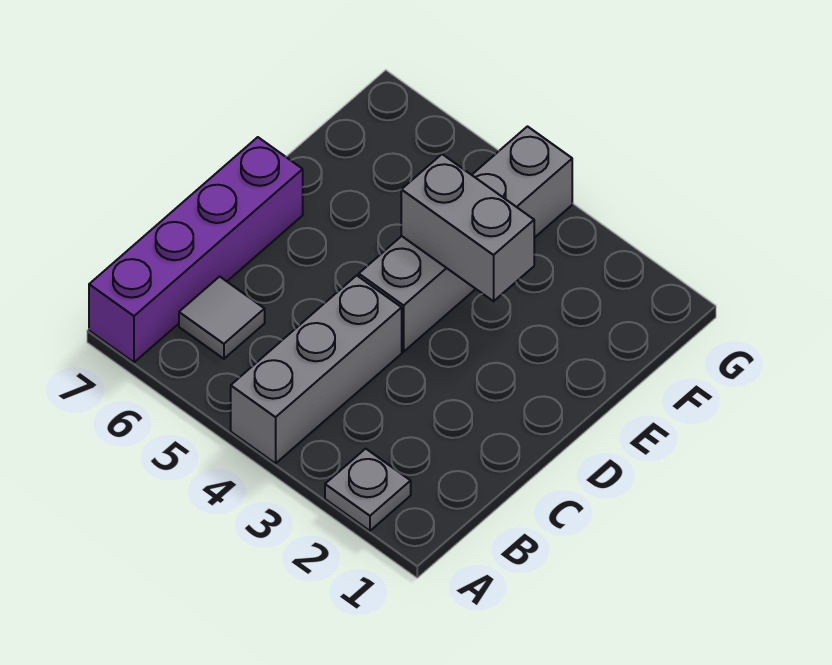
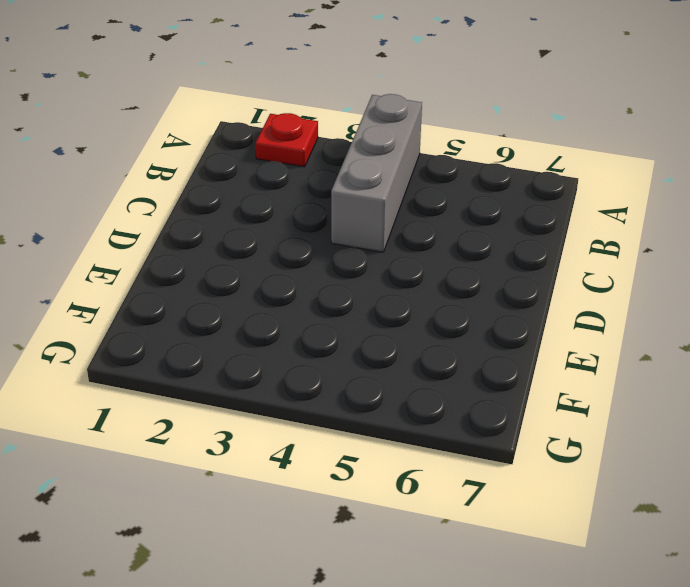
red 1x1 plate [256,113,318,167] -> grey 1x1 plate [325,449,411,531]
none -> purple 1x4 brick [89,137,303,362]
none -> grey 1x1 tile [179,277,265,359]

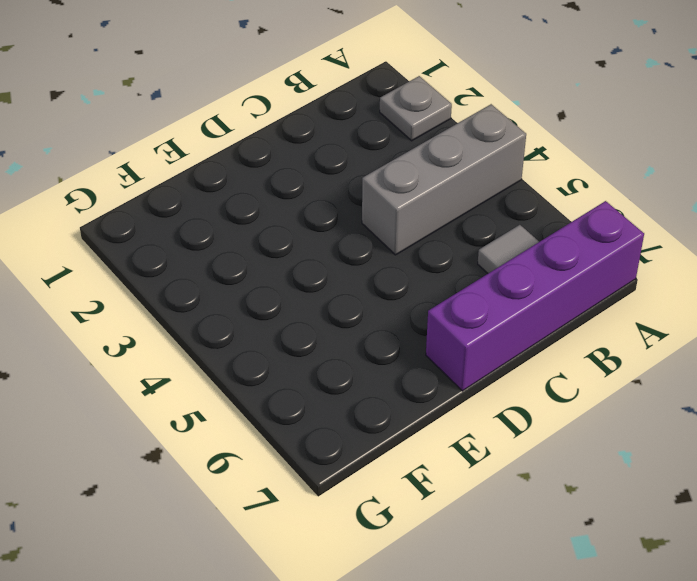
none -> grey 1x4 brick [359,127,572,352]
none -> grey 1x2 brick [401,154,534,301]

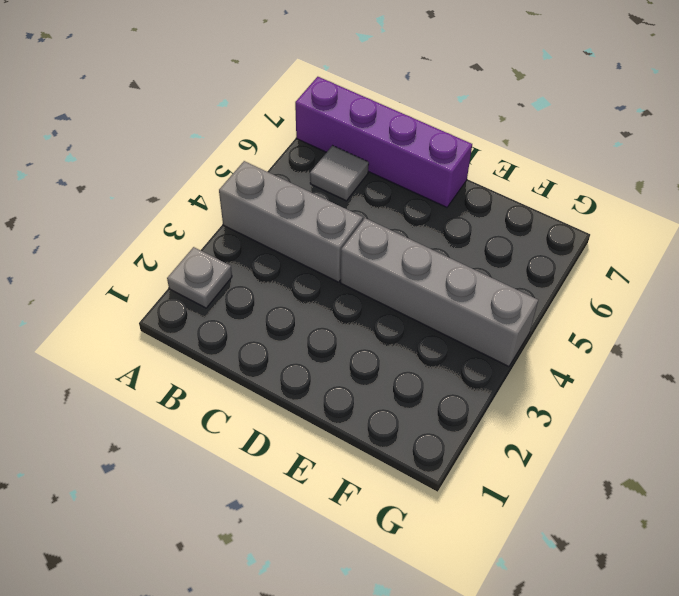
none -> grey 1x2 brick [401,154,534,301]

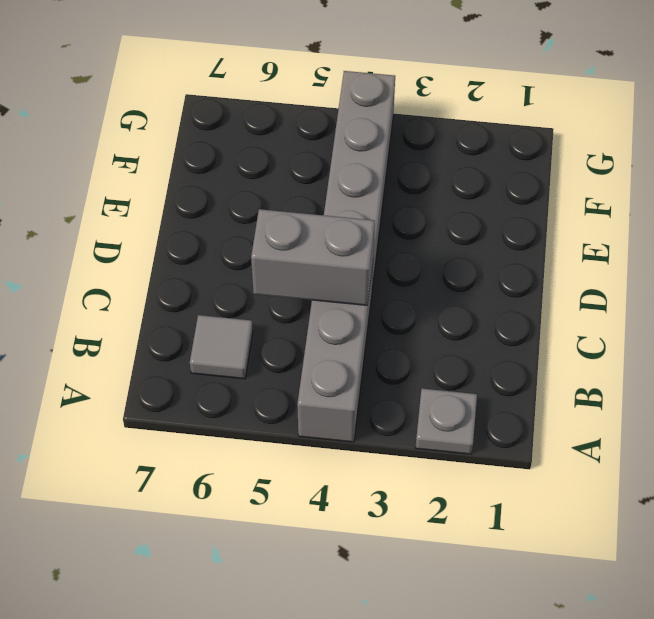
grey 1x2 brick [251,209,375,305] -> grey 1x2 brick moved to [401,154,534,301]
none -> purple 1x4 brick [89,137,303,362]

